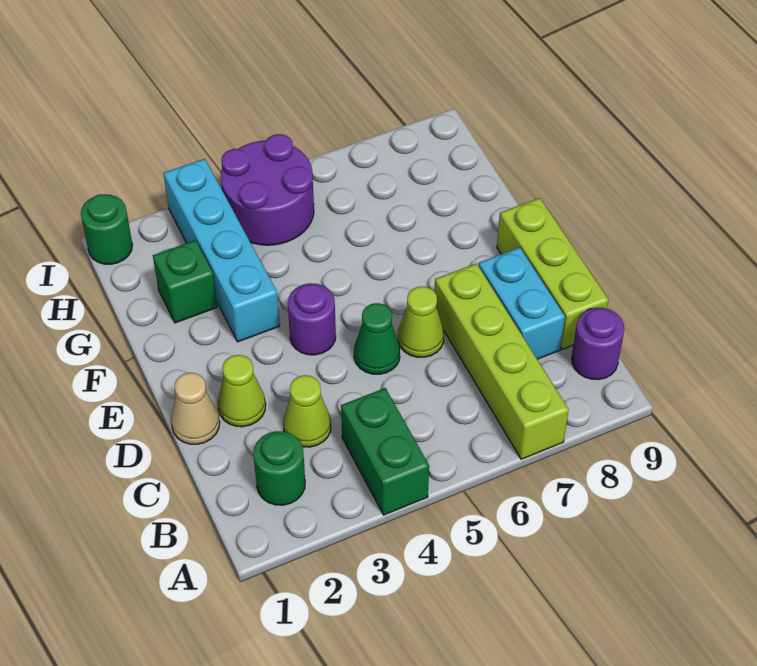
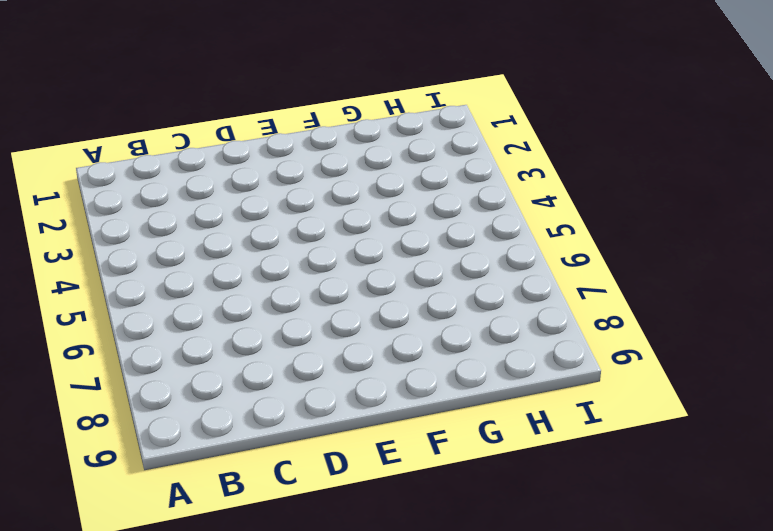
none -> green 1x2 brick [341,388,429,515]
none -> lime 1x4 brick [434,264,569,459]
none -> green 1x1 round brick [253,431,305,505]

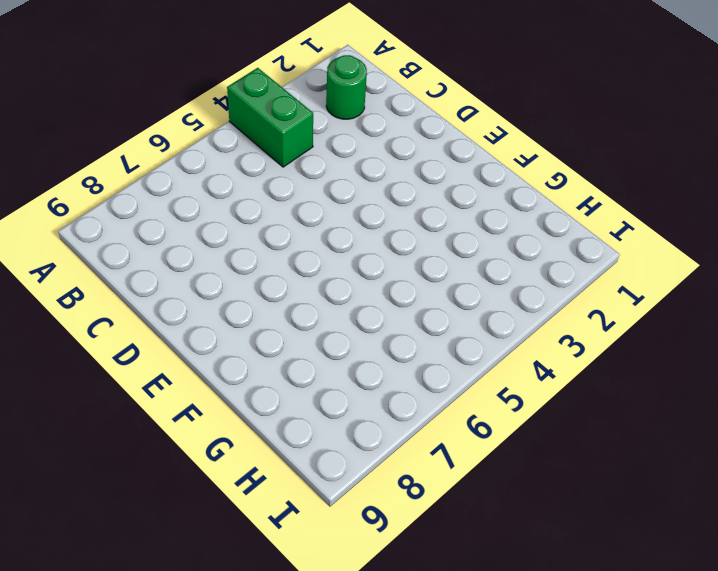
none -> lime 1x4 brick [434,264,569,459]
none -> purple 1x1 round brick [572,308,624,380]
none -> lime 1x1 cone [283,375,331,447]

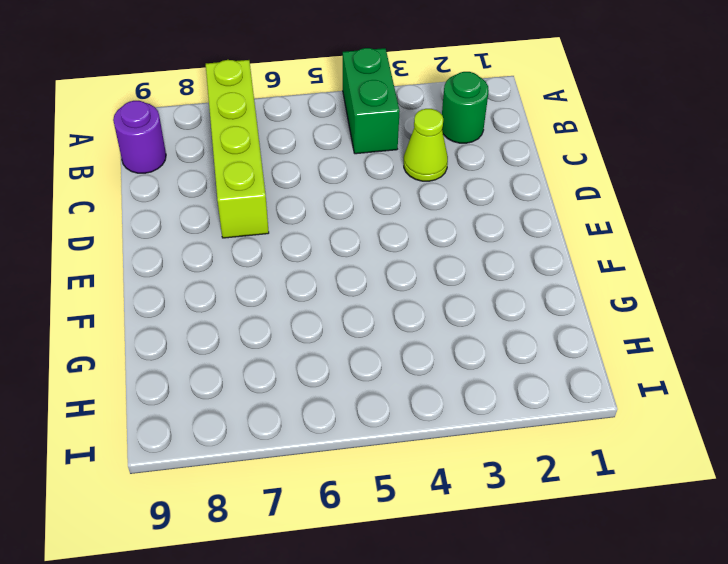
none -> cyan 1x2 brick [479,247,565,359]
none -> lime 1x3 brick [497,198,608,349]
none -> tan 1x1 cone [171,373,220,444]

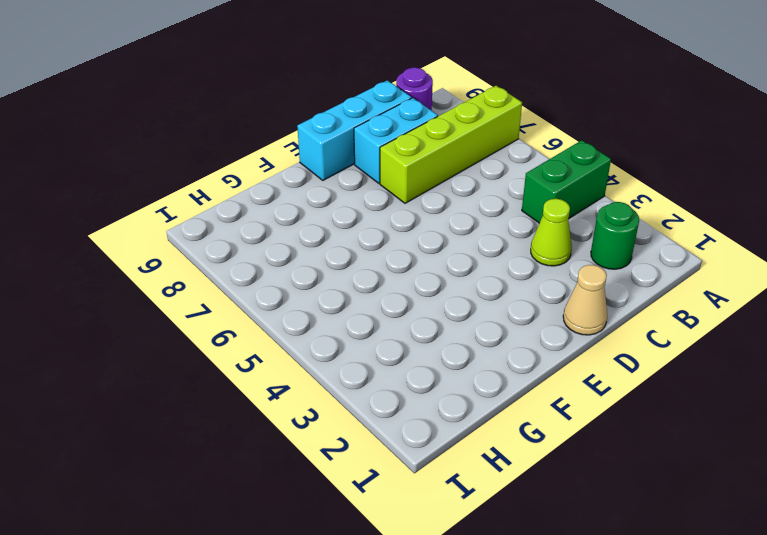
cyan 1x3 brick [297,80,412,180] -> lime 1x3 brick [497,198,608,349]
none -> lime 1x1 cone [218,355,266,427]
none -> green 1x1 cone [354,303,400,374]
none -> lime 1x1 cone [398,286,444,357]

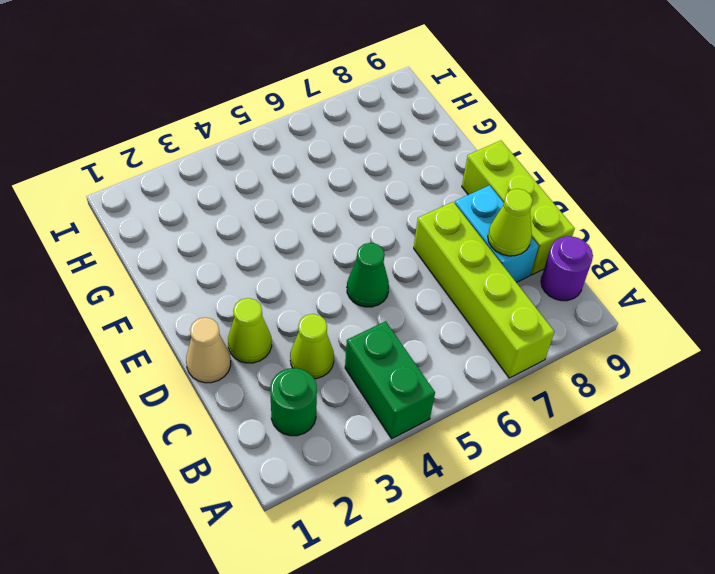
lime 1x1 cone [488,189,533,256] -> lime 1x1 cone moved to [398,286,444,357]
none -> purple 1x1 round brick [288,283,336,355]
none -> cyan 1x4 brick [164,159,280,342]
none -> green 1x1 brick [153,240,217,323]

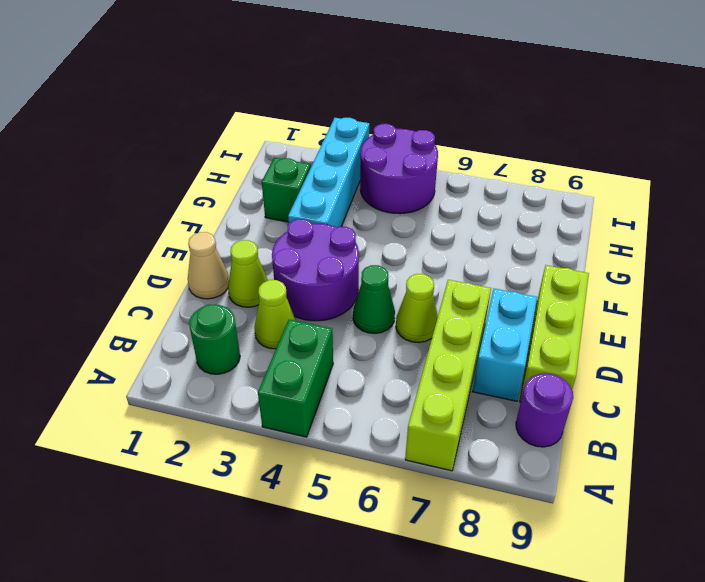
purple 2x2 round brick [272,219,359,321] -> purple 1x1 round brick [288,283,336,355]
none -> green 1x1 round brick [81,194,132,264]

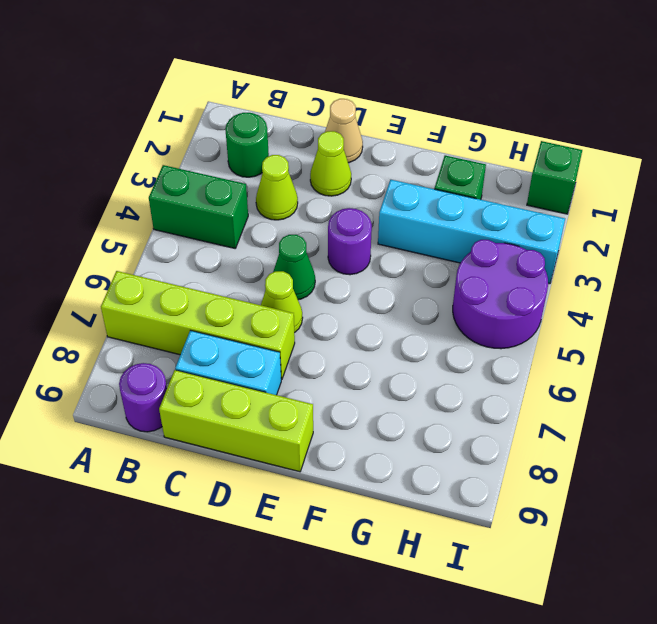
green 1x1 brick [527,141,582,214] -> green 1x1 round brick [81,194,132,264]

